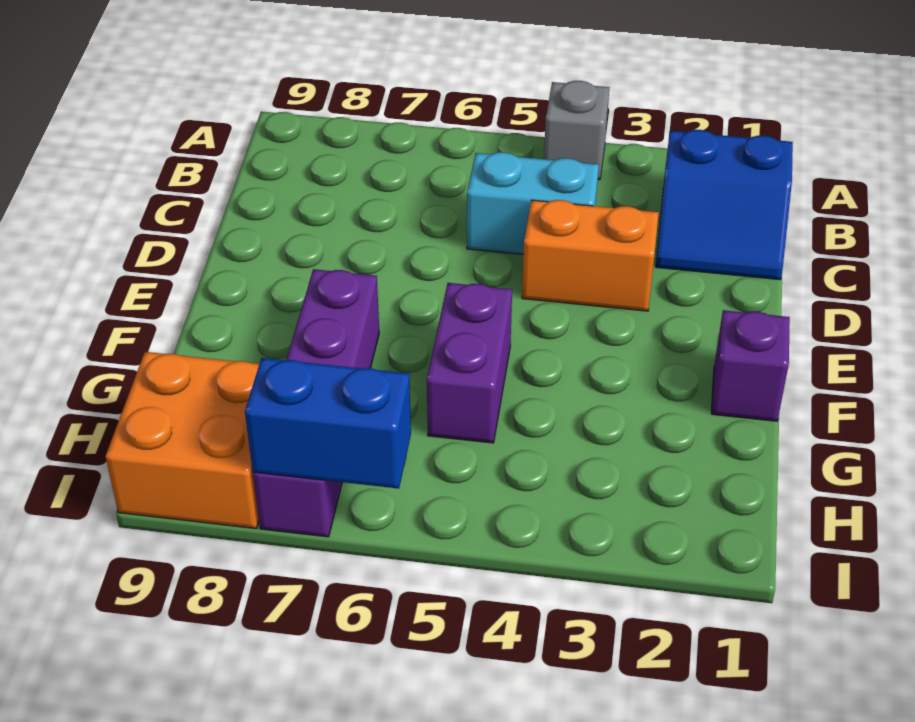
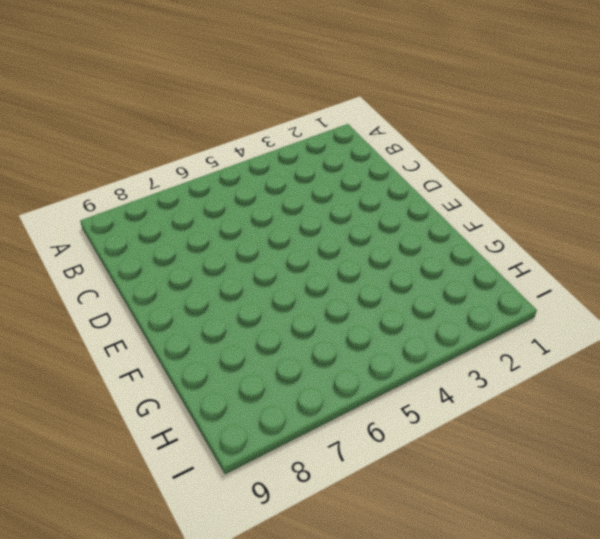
none -> grey 1x1 brick [544,81,609,180]
none -> blue 2x2 slope [656,130,793,280]

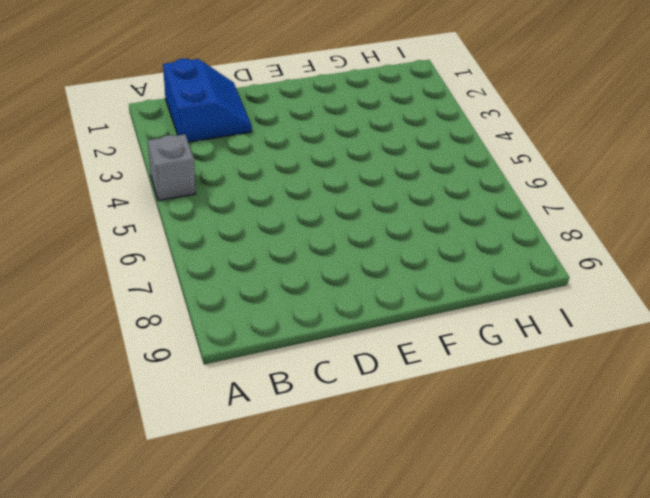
none -> cyan 1x2 brick [467,152,599,254]
none -> orange 1x2 brick [522,200,659,311]

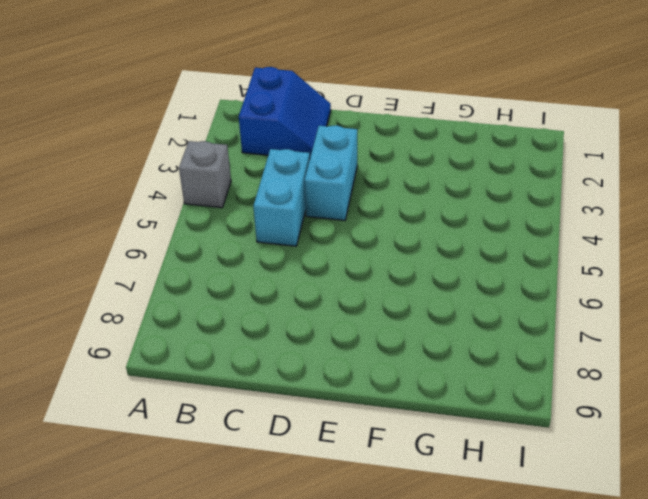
cyan 1x2 brick [304,125,357,220] -> orange 1x2 brick [522,200,659,311]
none -> purple 1x1 brick [711,310,790,421]
none -> purple 1x2 brick [427,283,512,443]

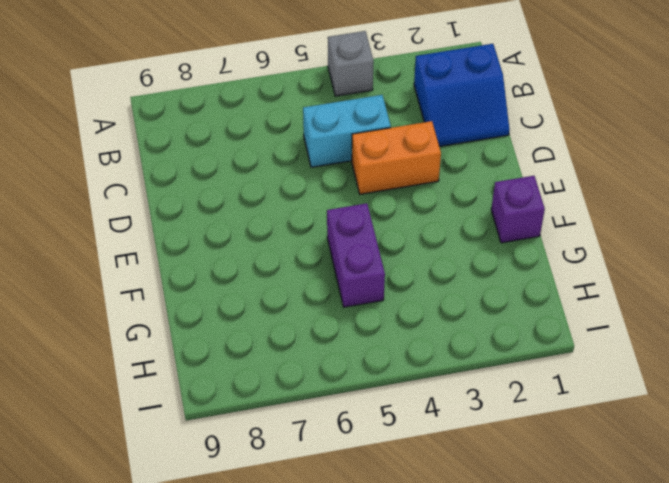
none -> purple 1x4 brick [253,269,379,537]
none -> orange 2x2 brick [106,352,259,529]

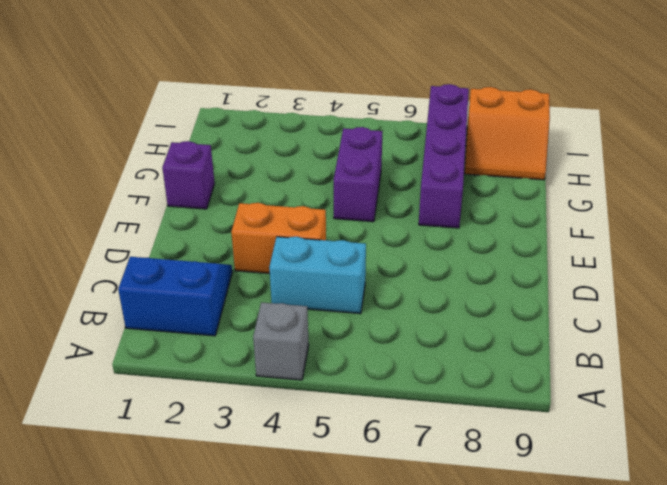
orange 2x2 slope [465,87,550,180] -> orange 2x2 brick [106,352,259,529]
none -> blue 1x2 brick [245,358,411,489]

